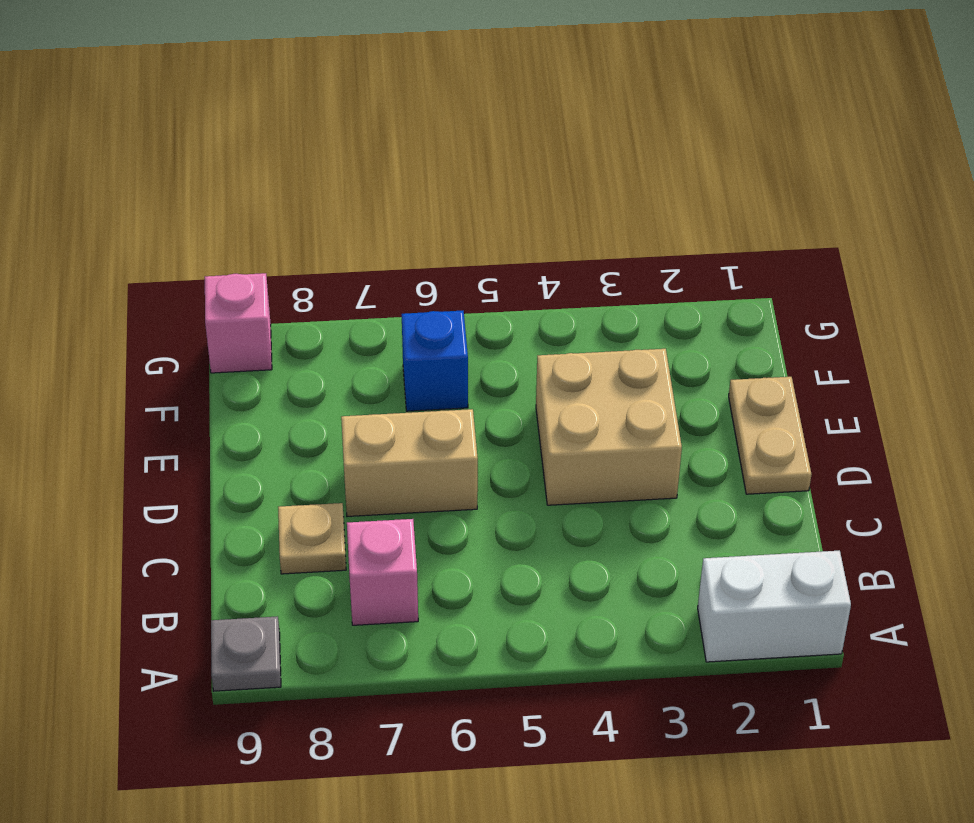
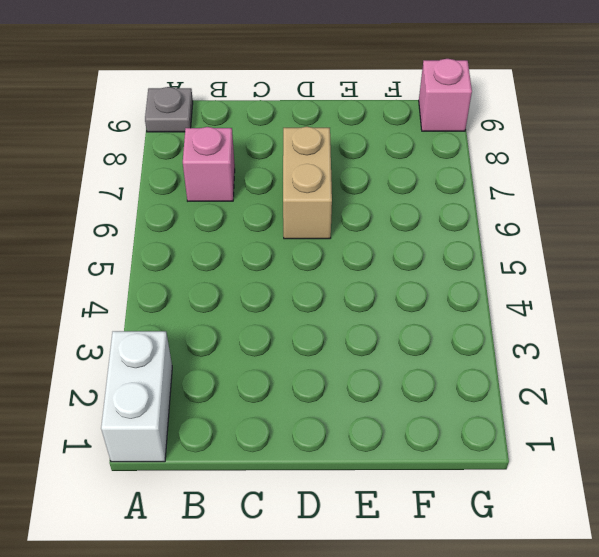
none -> tan 1x1 plate [278,503,346,574]
none -> tan 1x2 plate [729,377,812,494]

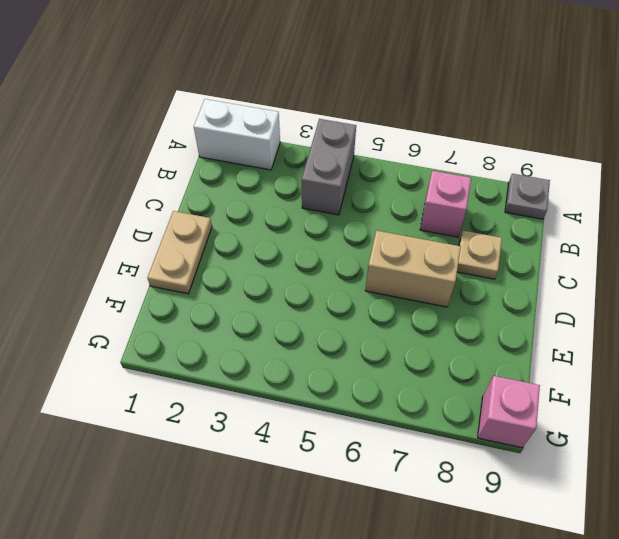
grey 1x2 brick [302,119,356,215] -> none
none -> tan 2x2 brick [536,349,682,505]
none -> blue 1x1 brick [402,311,468,411]

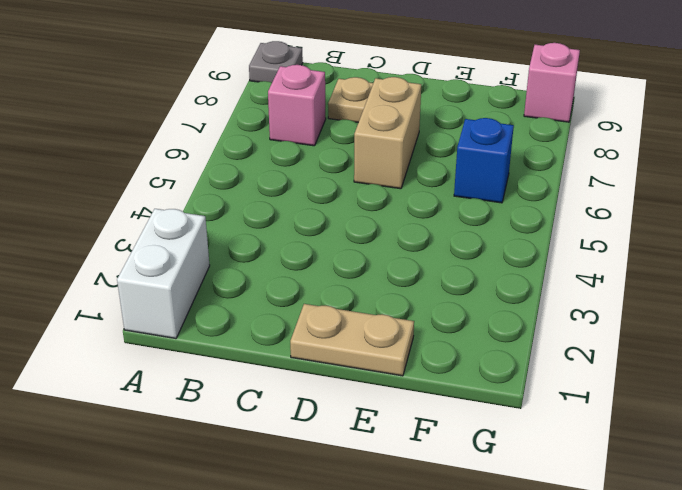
none -> tan 2x2 brick [536,349,682,505]

